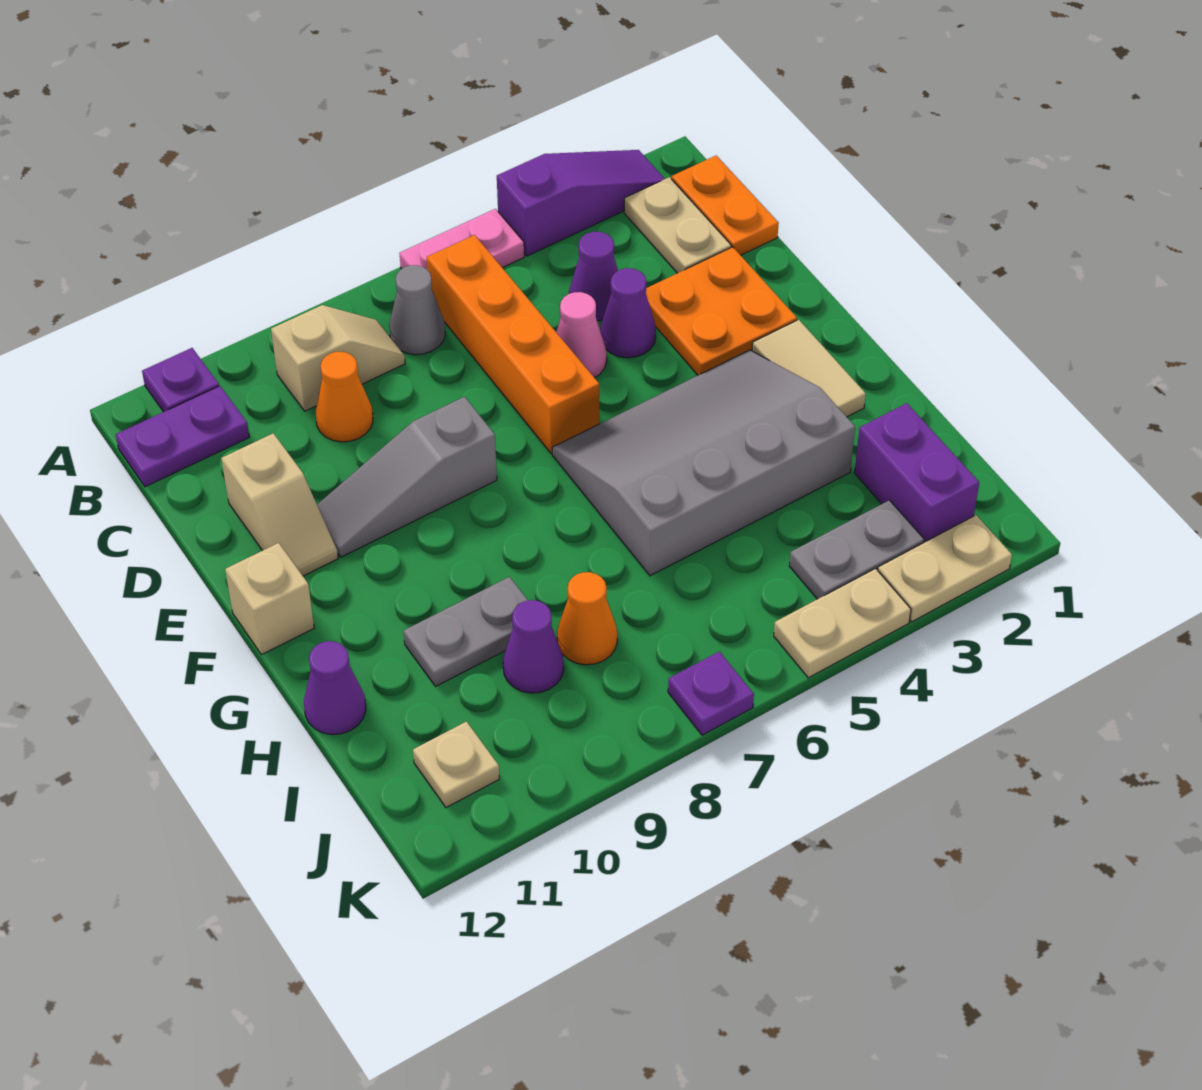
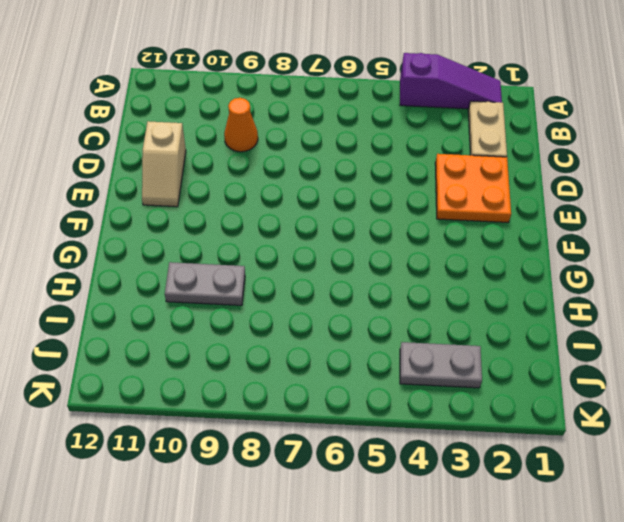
none -> pink 1x2 plate [400,209,524,269]
none -> purple 1x1 plate [142,348,219,412]
none -> orange 1x2 plate [672,156,779,255]

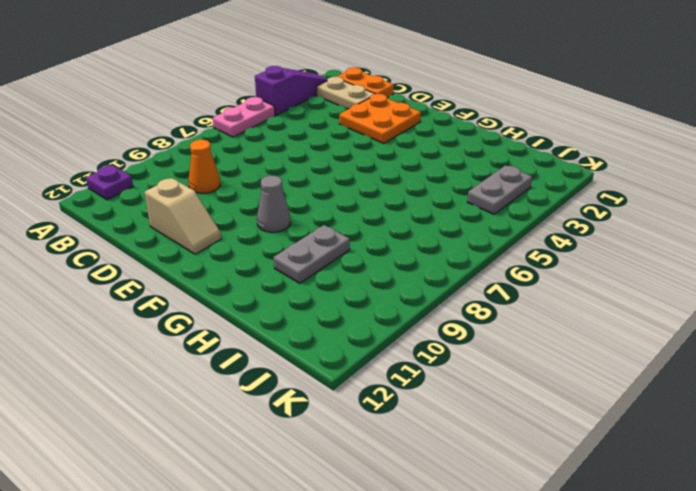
grey 1x1 cone [257,176,290,232] -> grey 1x1 cone moved to [389,265,445,355]
none -> orange 1x4 brick [427,235,599,453]
none -> tan 1x2 slope [271,305,405,411]
none -> purple 1x2 plate [116,386,249,487]

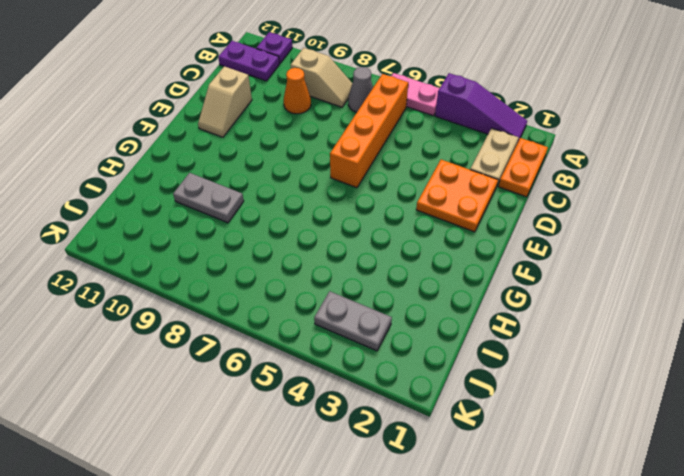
none -> purple 1x1 cone [569,232,618,320]
none -> purple 1x1 cone [600,268,656,358]
none -> pink 1x1 cone [556,292,607,378]

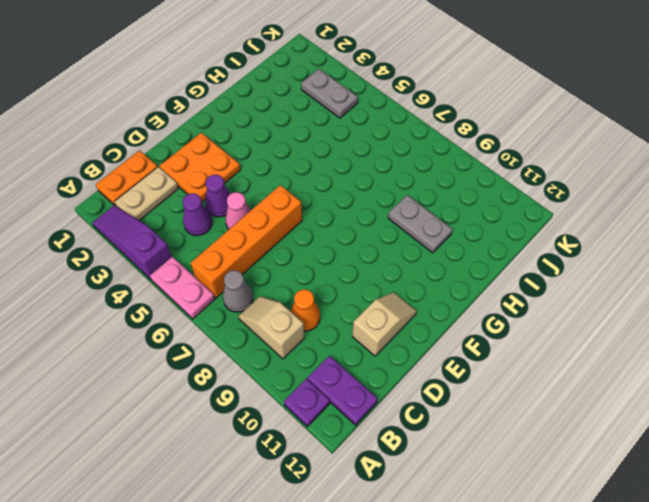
none -> grey 1x3 slope [317,397,497,557]
none -> tan 1x2 tile [752,320,866,417]
none -> grey 3x4 slope [552,350,855,576]

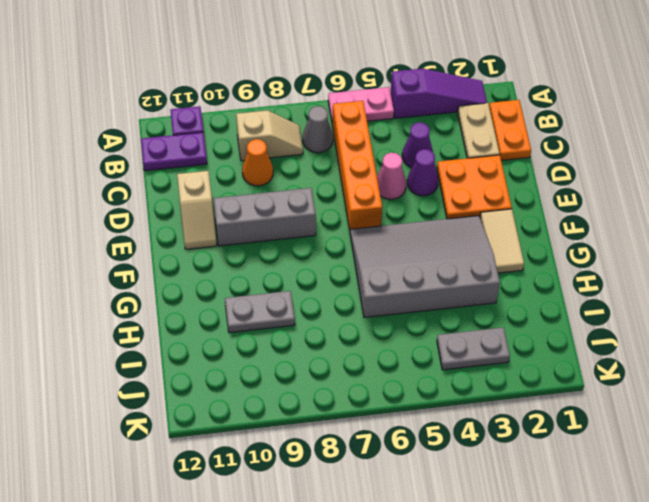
grey 1x3 brick [213,188,316,246] -> grey 1x3 slope [317,397,497,557]
none -> tan 1x1 brick [225,543,314,655]
none -> purple 1x1 cone [304,641,366,735]
none -> purple 1x2 brick [854,403,979,542]

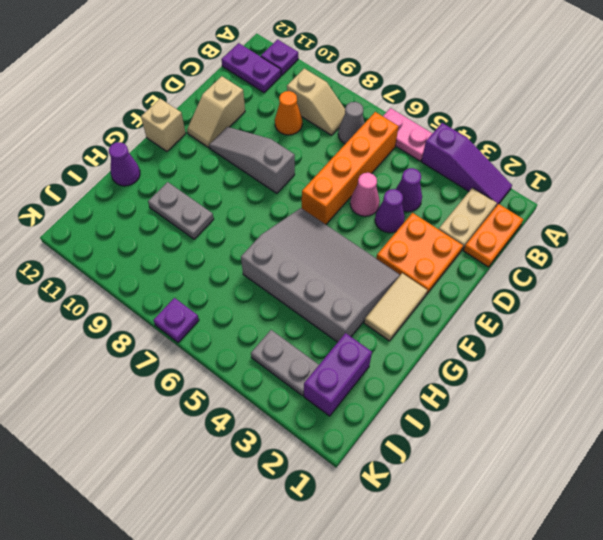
none -> orange 1x1 cone [557,572,617,665]
none -> purple 1x1 cone [503,600,564,693]
none -> tan 1x1 plate [413,722,500,808]

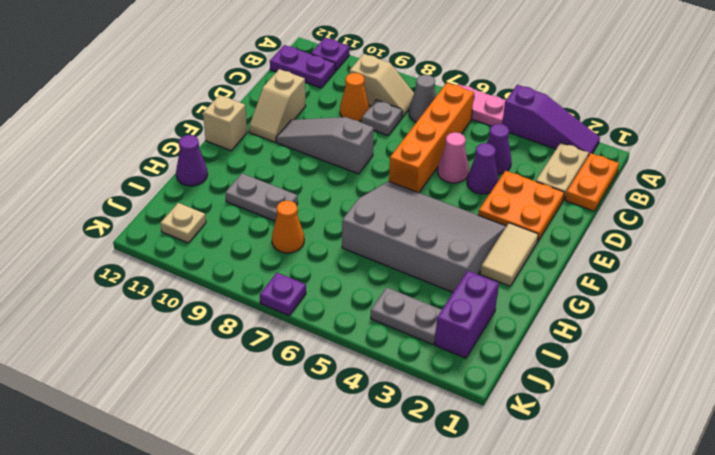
grey 1x1 plate [362,100,402,136] -> none
none -> purple 1x1 cone [503,600,564,693]
none -> tan 1x2 plate [878,515,1012,622]
none -> tan 1x2 plate [774,569,911,678]

